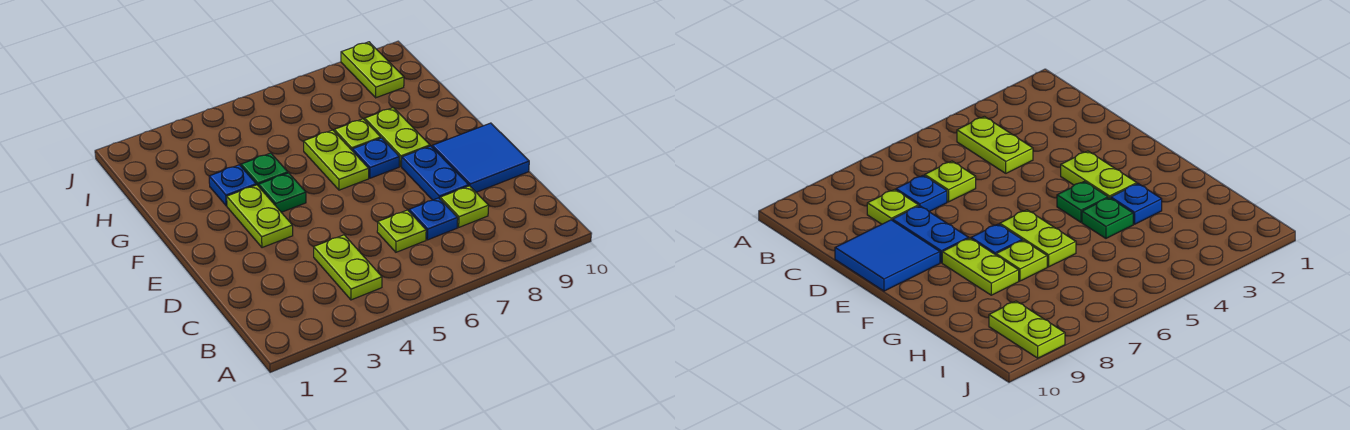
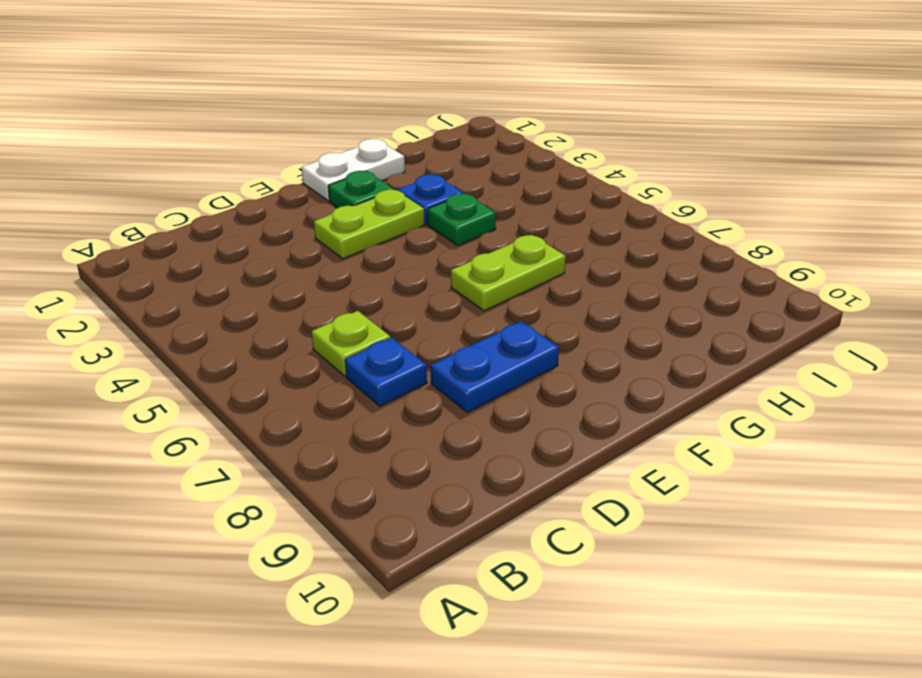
white 1x2 plate [302,139,405,201] -> none
green 1x1 plate [328,171,394,208] -> green 1x1 plate moved to [259,173,306,212]
none -> lime 1x2 plate [314,235,382,300]
none -> lime 1x1 plate [440,186,489,227]
none -> blue 2x2 tile [432,123,529,192]

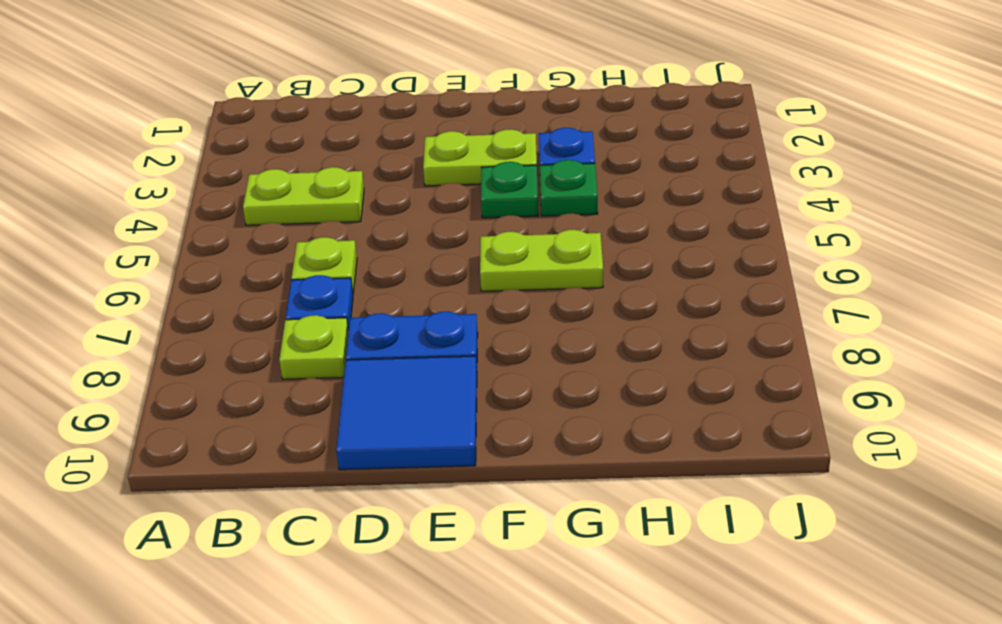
none -> blue 1x1 plate [352,138,399,178]
none -> lime 1x2 plate [365,108,430,166]
none -> lime 1x1 plate [334,119,381,150]

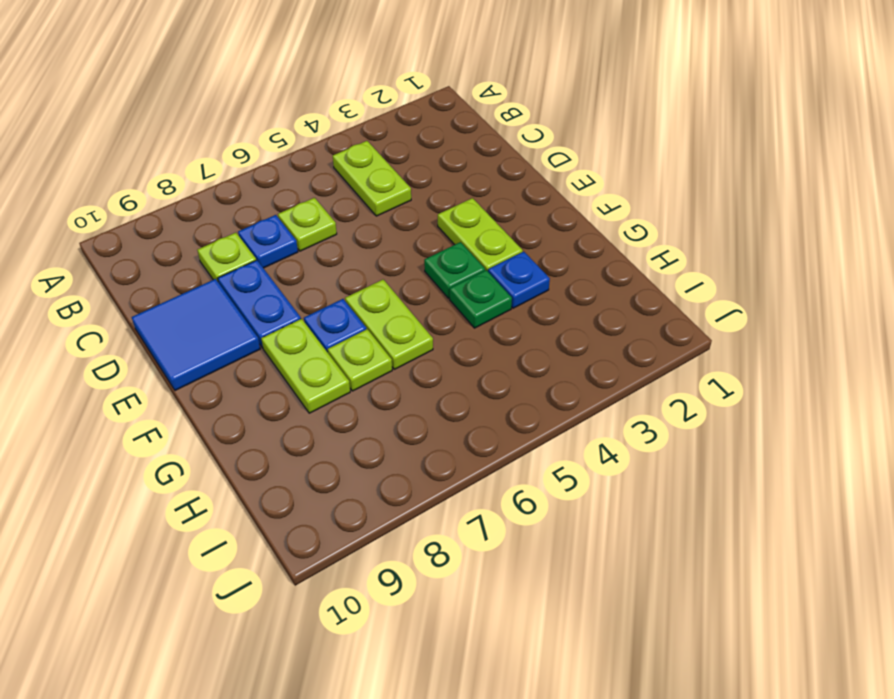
none -> lime 1x2 plate [341,42,404,98]

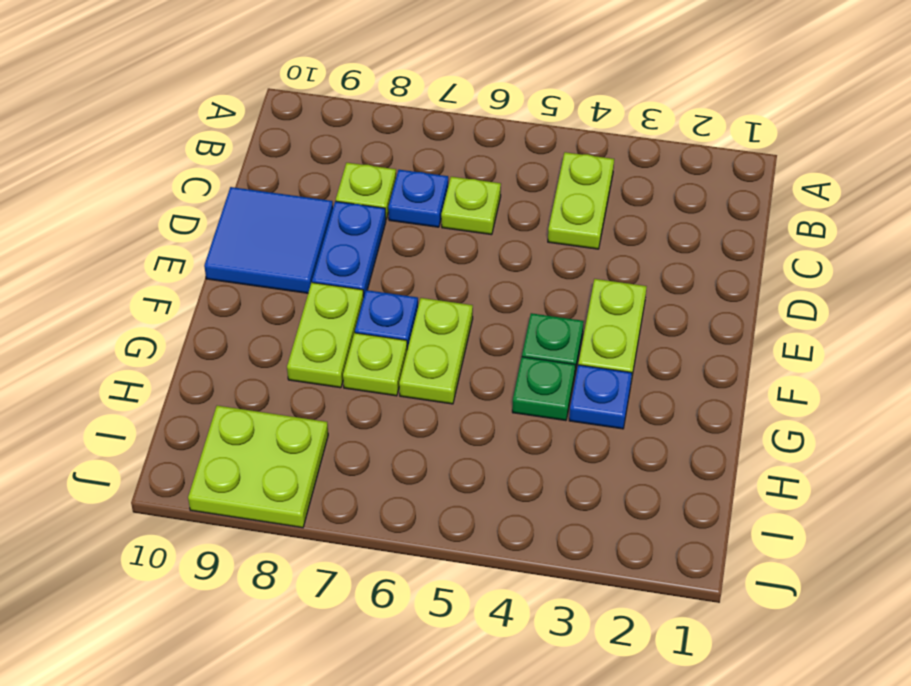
lime 2x2 plate [188,406,328,528] -> lime 1x2 plate [341,42,404,98]

